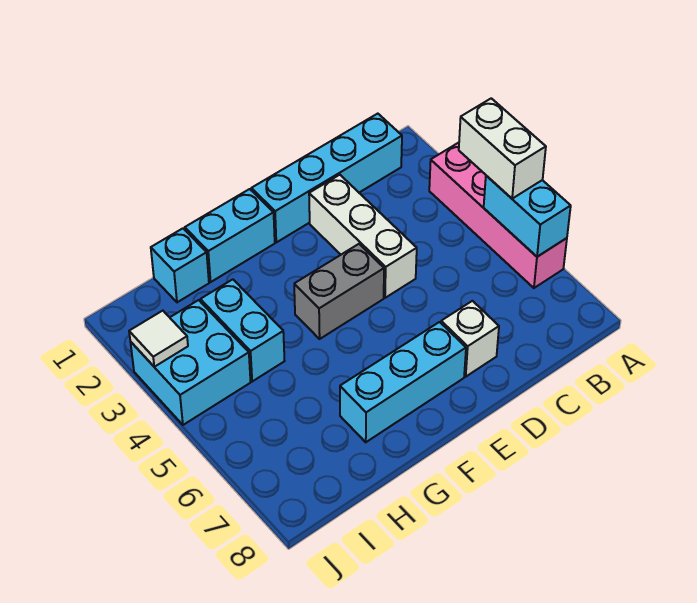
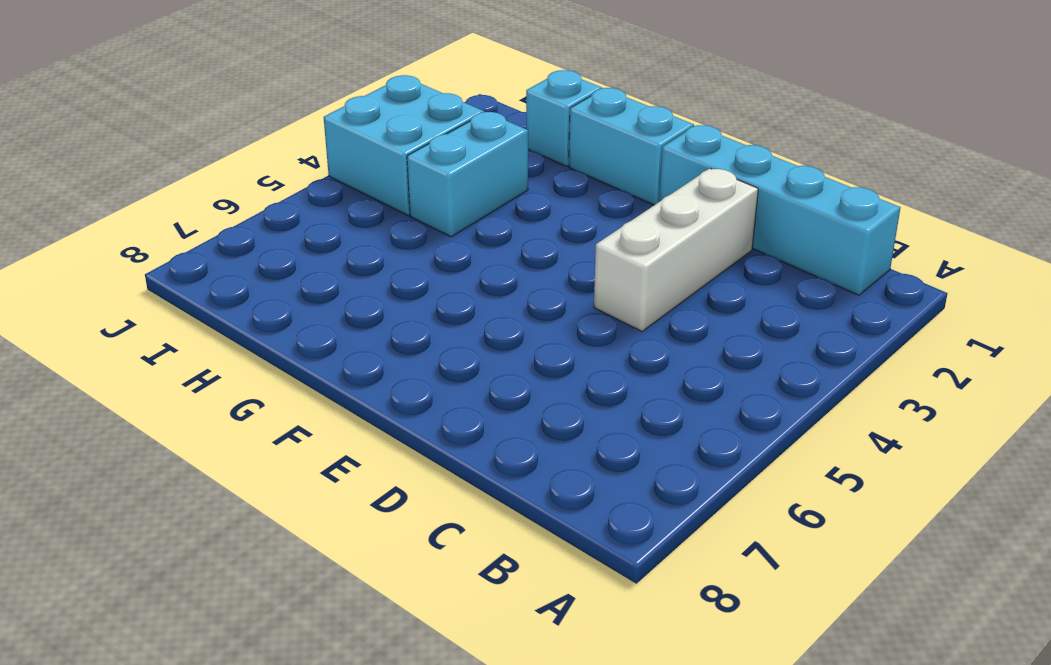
none -> pink 1x4 brick [429,143,567,288]
none -> white 1x1 brick [441,301,499,377]
none -> grey 1x2 brick [294,244,384,339]

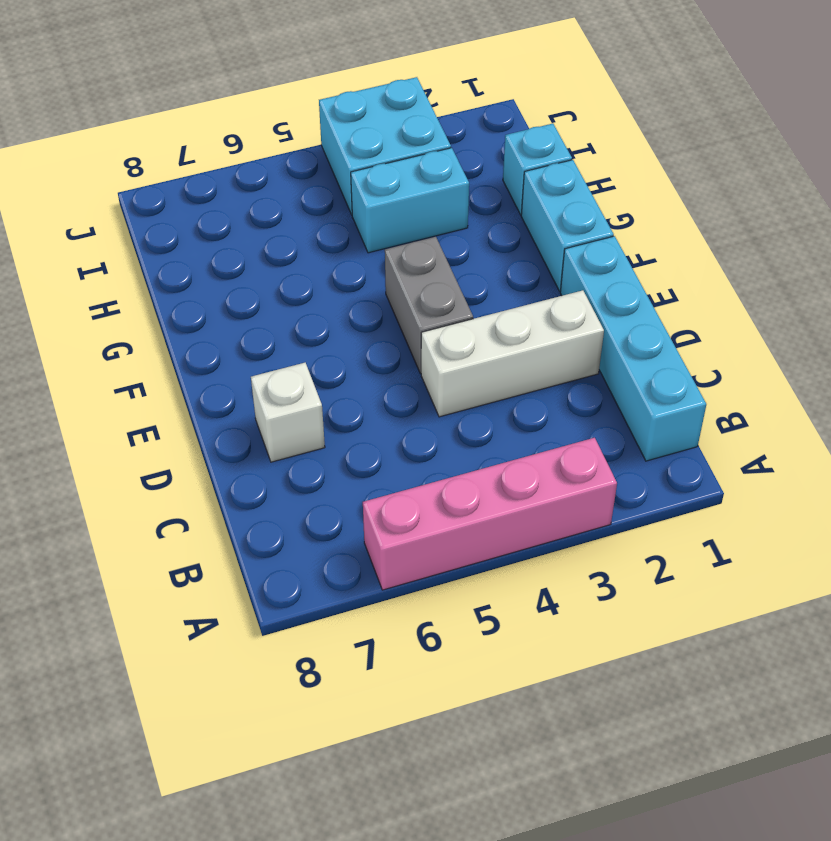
none -> cyan 1x3 brick [340,322,466,442]
none -> cyan 1x2 brick [484,176,571,257]
none -> white 1x1 tile [129,311,188,367]

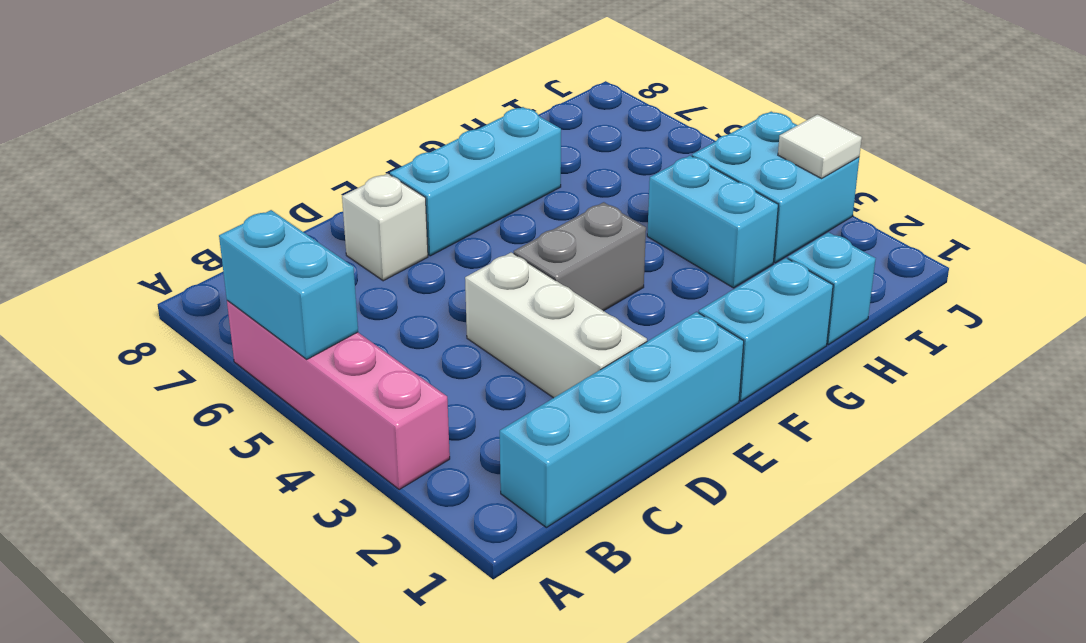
none -> white 1x2 brick [459,98,546,199]

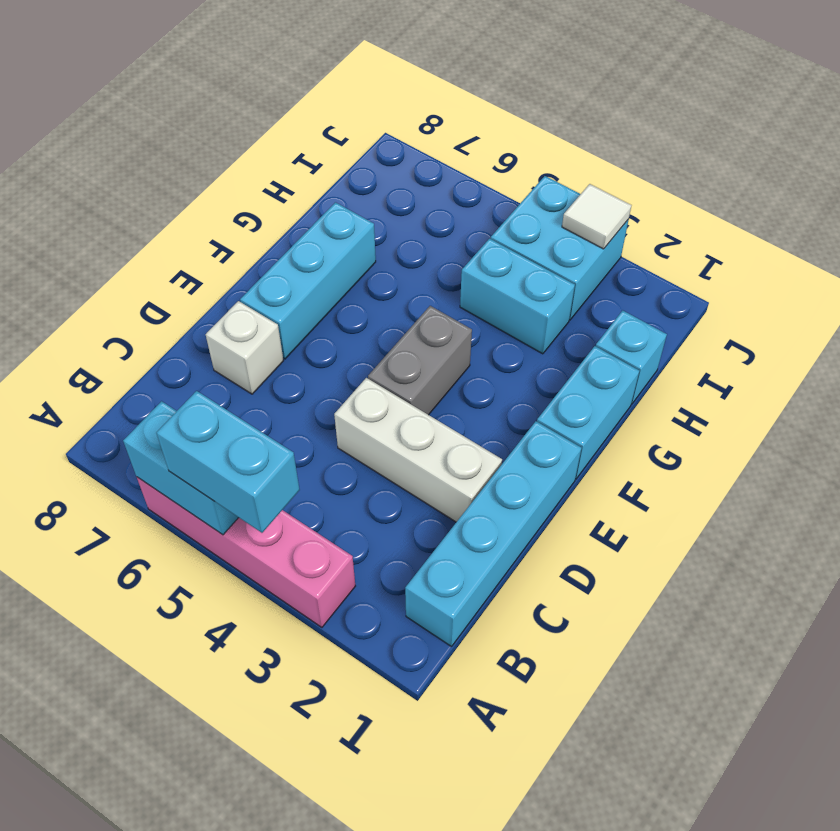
cyan 1x2 brick [156,391,300,533] -> white 1x2 brick [459,98,546,199]

